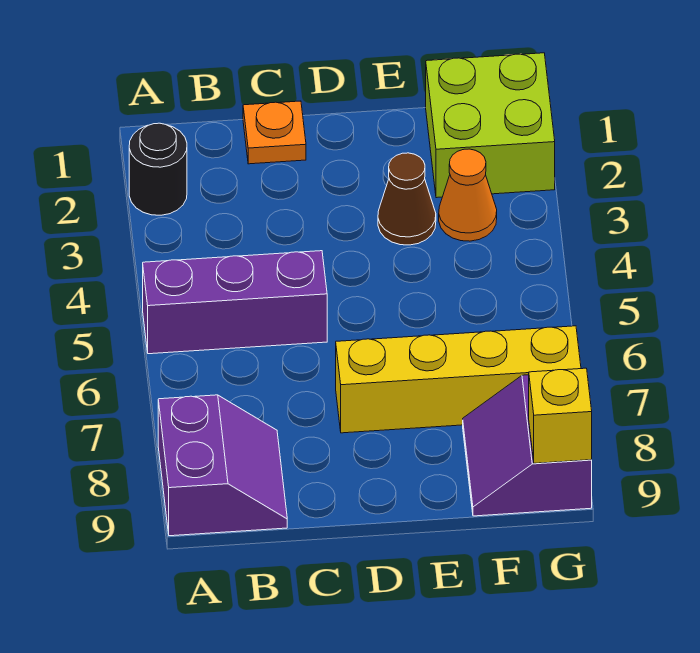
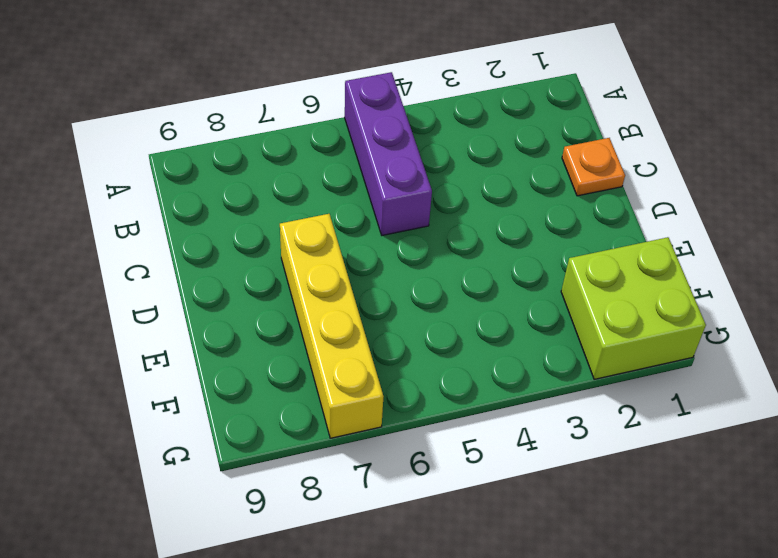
none -> black 1x1 round brick [129,123,187,215]
none -> purple 2x2 slope [158,395,287,536]

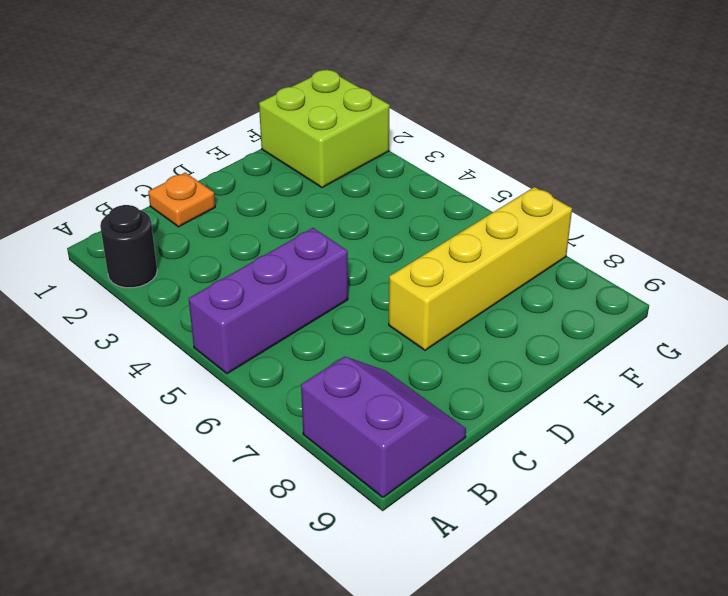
none -> brown 1x1 cone [378,153,436,245]
none -> orange 1x1 cone [439,149,497,241]

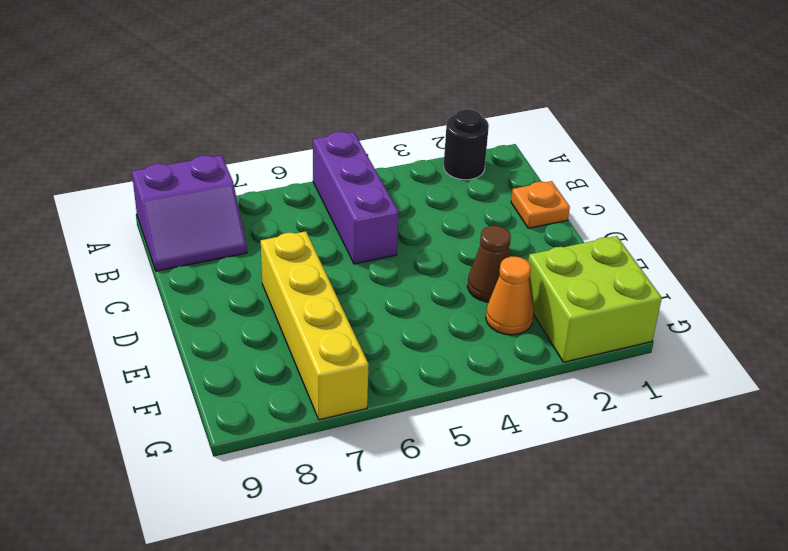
none -> purple 2x2 slope [463,375,592,516]
none -> yellow 1x1 brick [529,368,592,463]

